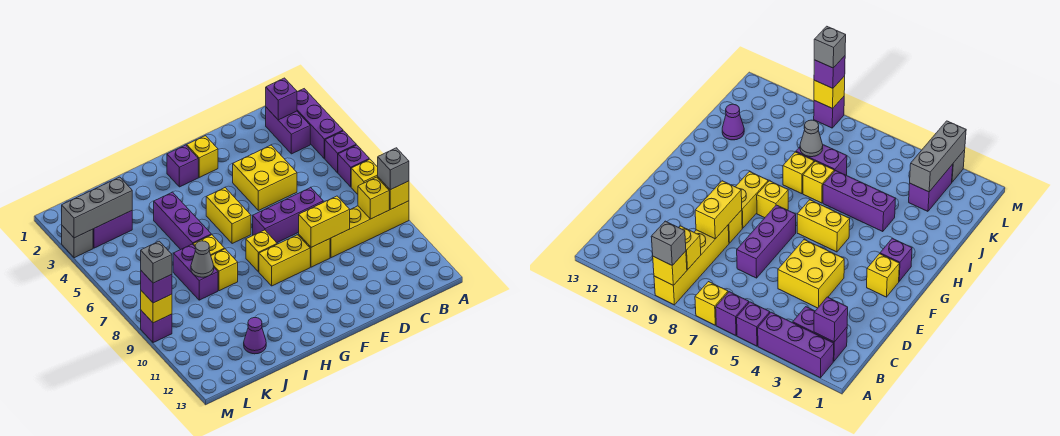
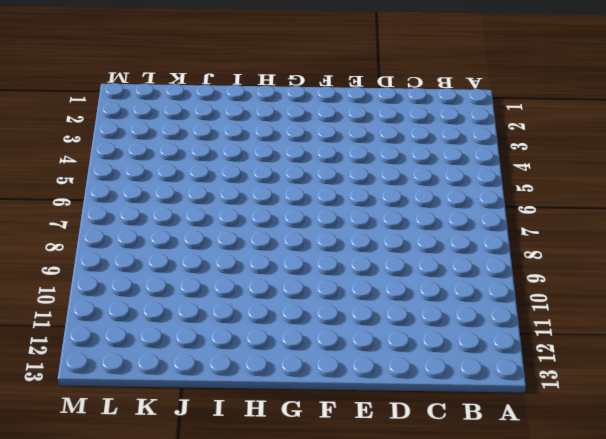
none -> purple 1x3 brick [297,89,343,159]
none -> purple 1x1 brick [325,131,356,173]
none -> purple 1x1 brick [338,145,369,187]
none -> yellow 1x1 brick [351,159,378,194]

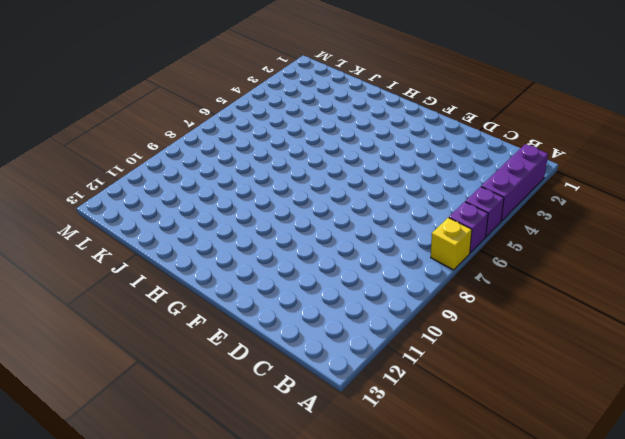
none -> yellow 1x4 brick [330,201,409,258]
none -> purple 1x2 brick [266,107,310,154]
none -> yellow 2x2 brick [233,145,297,211]
none -> purple 1x3 brick [253,187,323,243]

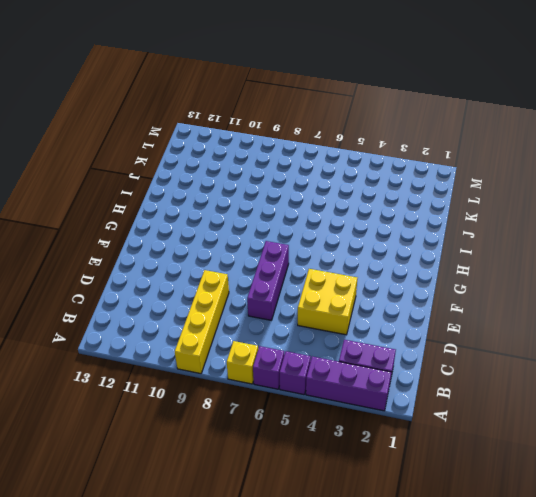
none -> yellow 1x1 brick [299,235,330,267]
none -> yellow 1x1 brick [187,136,218,177]
none -> yellow 1x2 brick [259,235,310,286]
none -> purple 1x1 brick [167,145,198,187]

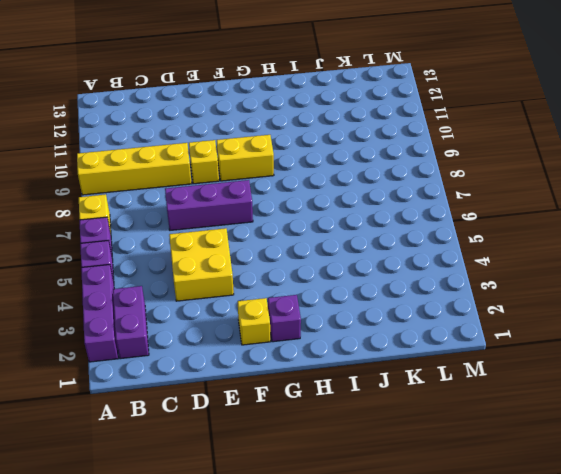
none -> yellow 1x2 brick [206,188,251,244]
none -> yellow 1x1 brick [246,230,277,272]
none -> purple 1x3 brick [154,192,211,250]
none -> yellow 1x1 brick [193,235,225,255]

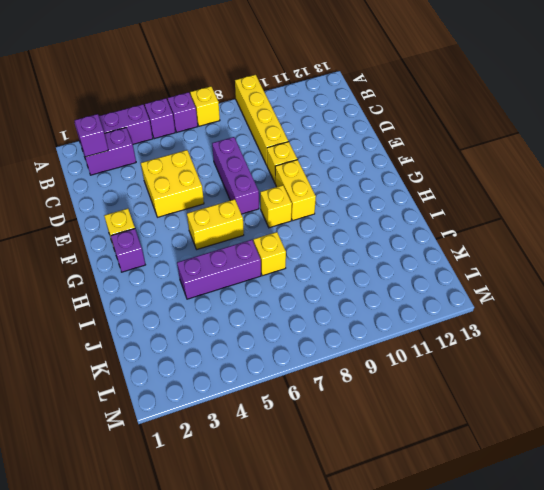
none -> yellow 1x1 brick [211,249,238,291]
none -> purple 1x2 brick [173,244,218,300]
none -> purple 1x1 cone [244,318,266,354]
none -> purple 1x2 brick [93,211,132,248]

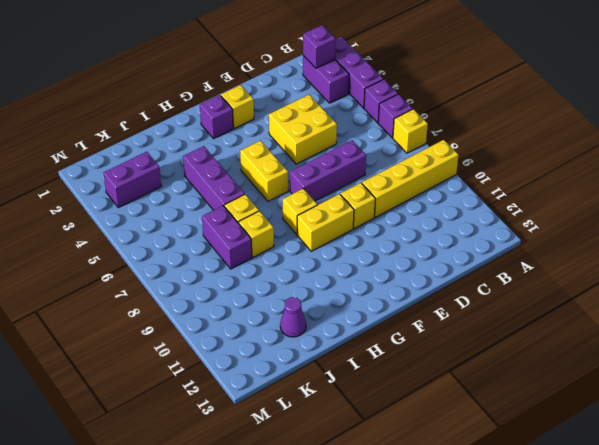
none -> grey 1x1 brick [62,226,93,258]
none -> purple 1x1 brick [141,311,172,343]
none -> yellow 1x1 brick [378,177,409,210]
none -> yellow 1x1 brick [358,177,389,219]

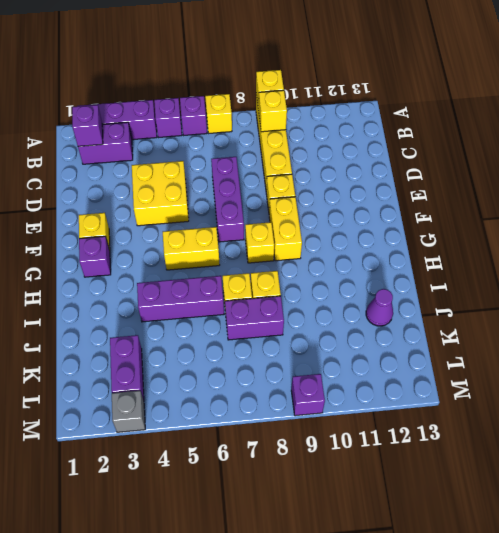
none -> yellow 1x2 brick [299,196,350,247]
none -> grey 1x1 cone [191,241,214,277]
none -> grey 1x3 brick [62,177,132,238]
none -> yellow 1x1 brick [141,291,172,323]

